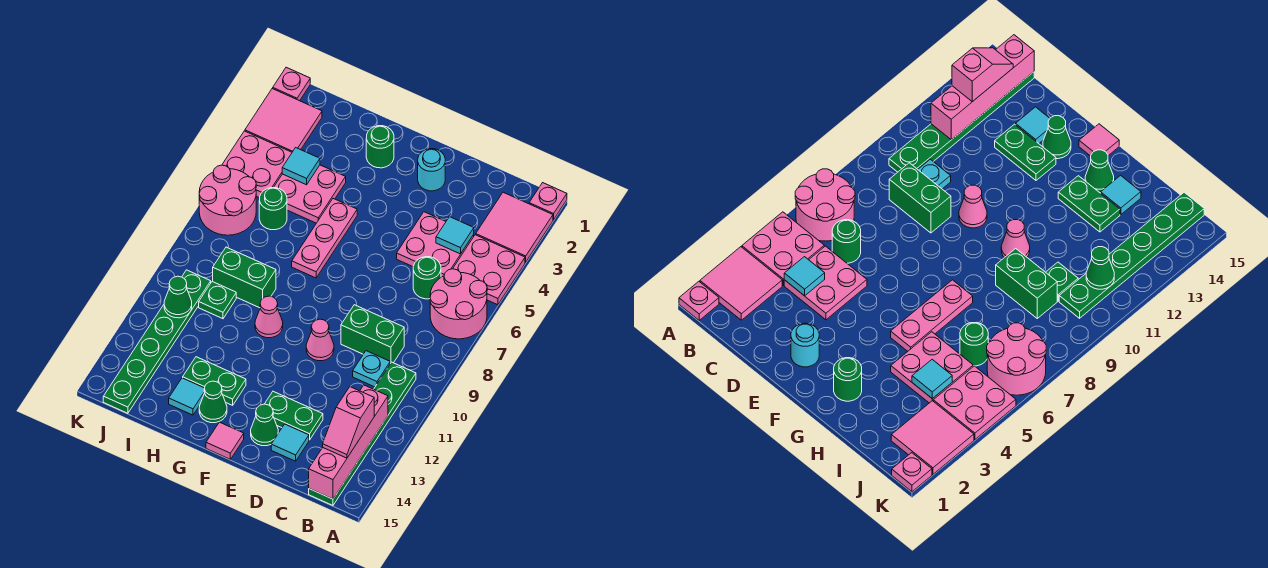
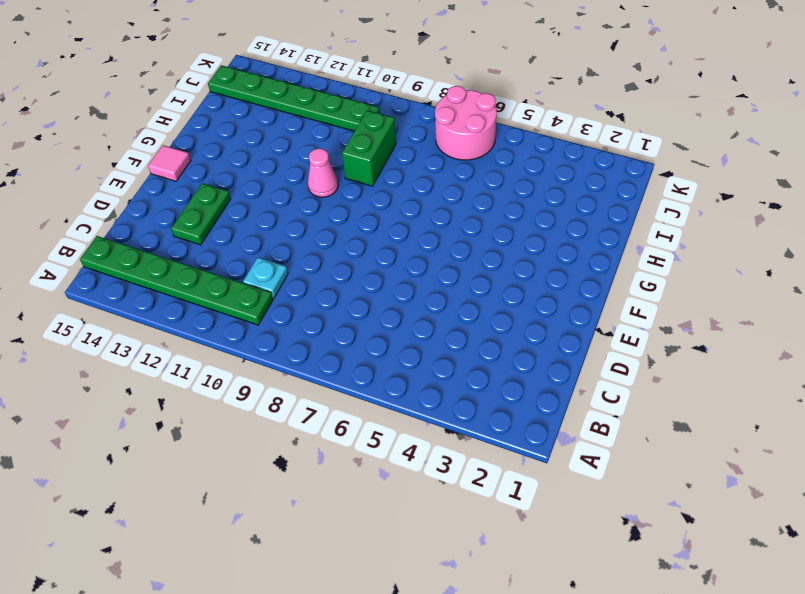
none -> pink 1x1 plate [529,183,567,220]
none -> pink 2x2 tile [476,192,553,262]
none -> pink 2x2 plate [453,235,525,305]
none -> pink 2x2 round brick [430,269,487,339]

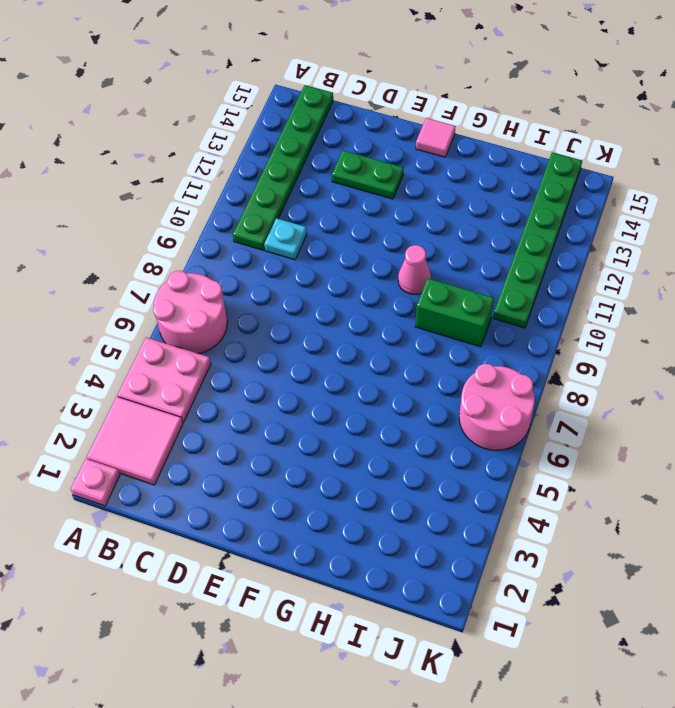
none -> pink 2x2 plate [397,212,474,277]
none -> green 1x1 round brick [413,257,441,299]
none -> green 1x2 brick [341,305,404,363]
none -> cyan 1x1 tile [271,424,309,461]

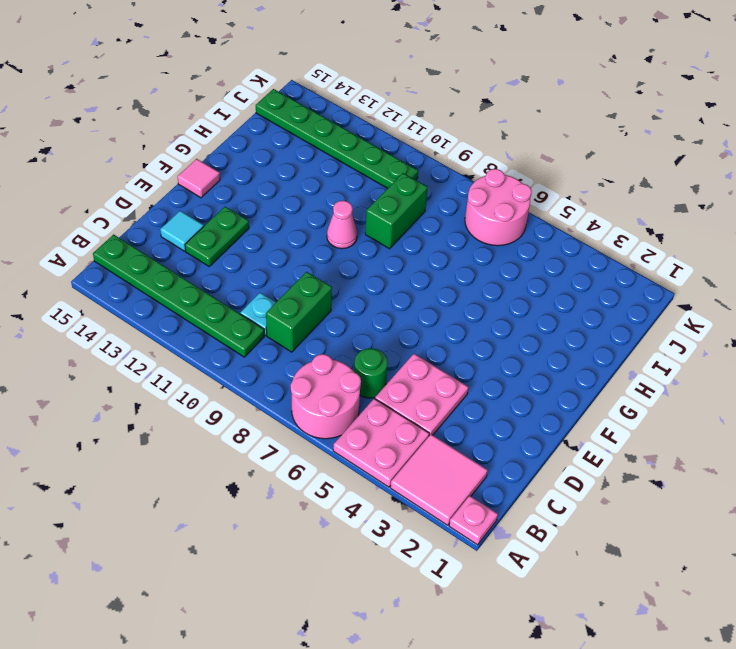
none -> cyan 1x1 round brick [418,149,445,191]
none -> pink 1x1 cone [306,319,334,361]
none -> green 1x1 cone [251,404,278,446]
none -> green 1x1 round brick [366,126,394,168]

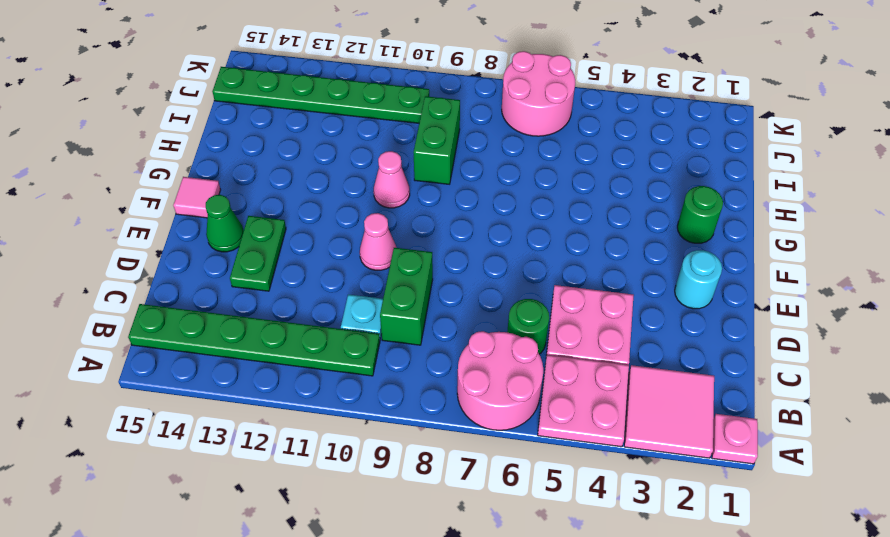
none -> cyan 1x1 tile [271,424,309,461]
none -> pink 1x3 plate [292,199,357,278]
none -> green 1x2 plate [183,357,246,405]
none -> green 1x1 cone [199,381,227,423]

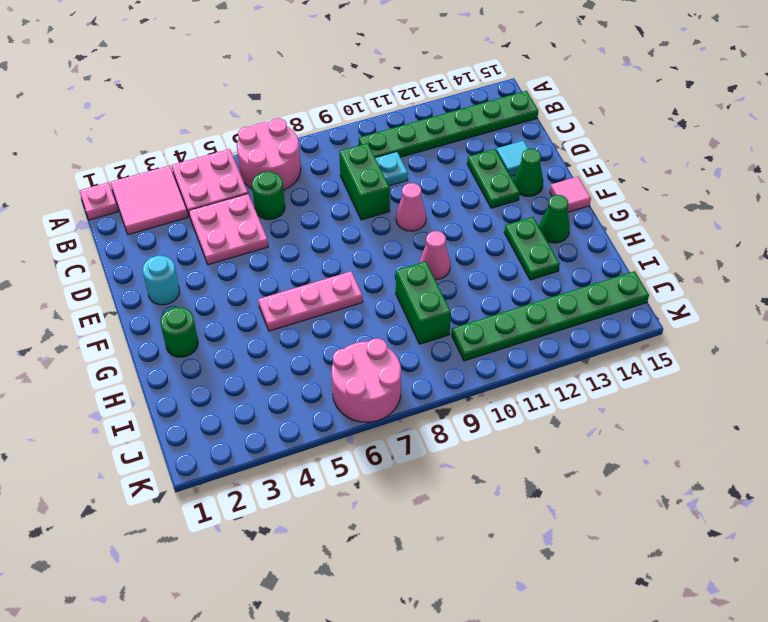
none -> pink 2x2 plate [274,165,346,223]
none -> cyan 1x1 tile [169,378,205,415]
none -> green 1x1 round brick [259,188,287,230]
none -> green 1x1 plate [199,281,236,319]

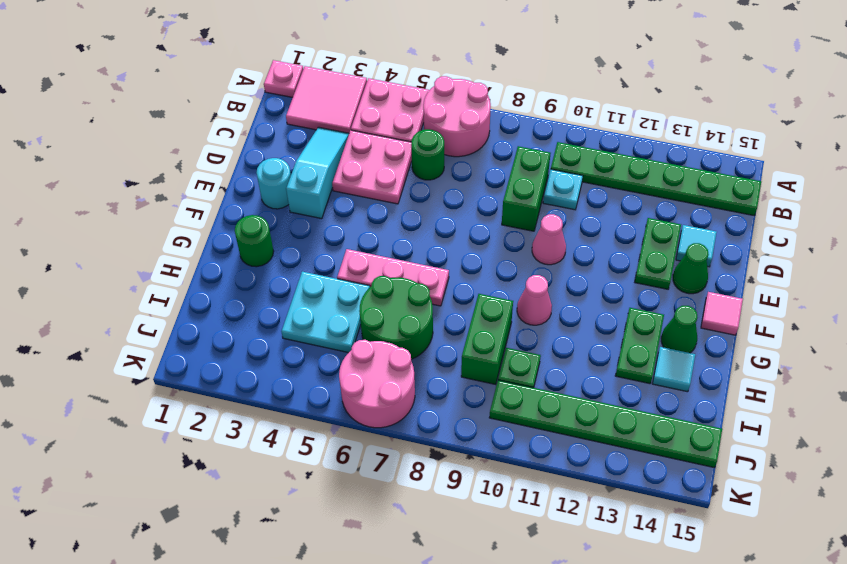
cyan 1x3 slope [286,127,349,219] -> none
cyan 2x2 plate [281,272,370,353] -> pink 2x2 plate [274,165,346,223]
green 2x2 round brick [359,276,433,359] -> green 1x1 round brick [259,188,287,230]
none -> pink 2x2 tile [245,88,322,152]
none -> pink 2x2 plate [222,131,292,198]
none -> pink 1x1 plate [273,67,310,101]
none -> pink 1x4 brick [309,385,388,499]

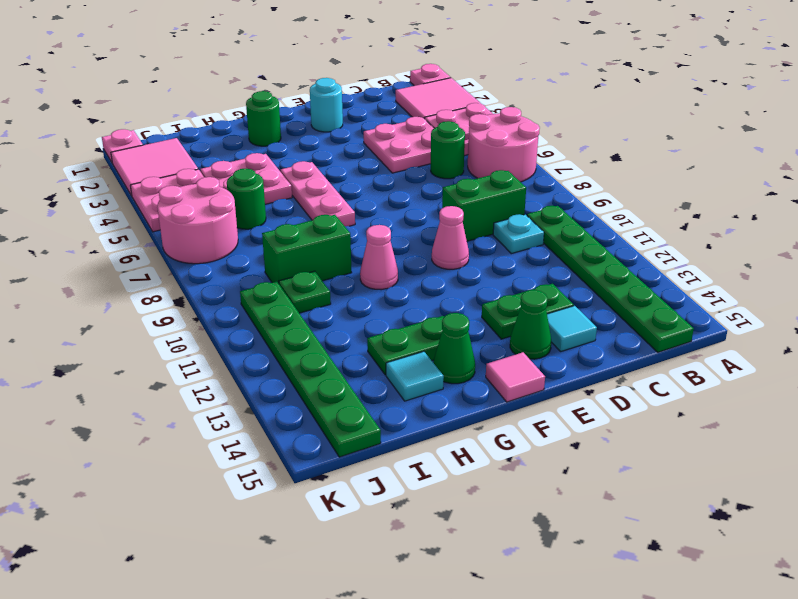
none -> pink 1x4 brick [309,385,388,499]
none -> cyan 1x1 tile [436,217,474,254]
none -> cyan 1x1 tile [282,148,320,185]
none -> green 1x1 cone [164,276,192,318]

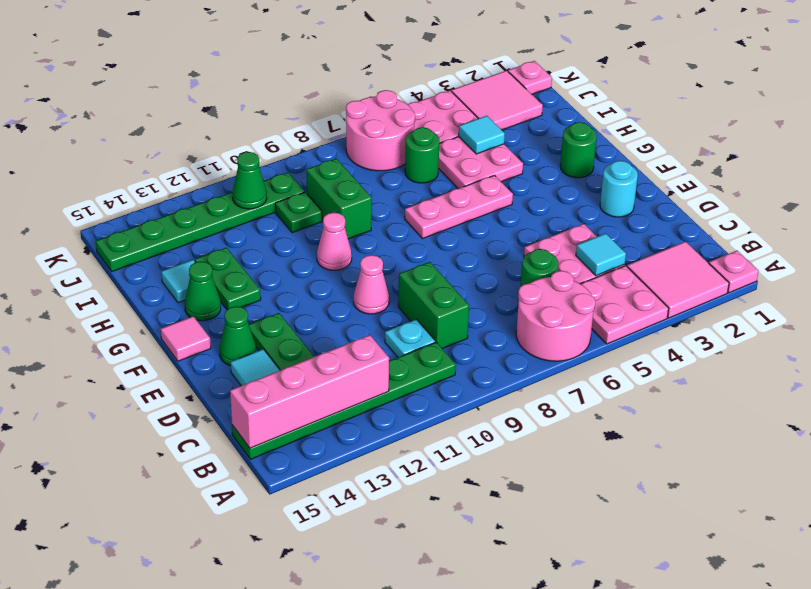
none -> pink 1x2 slope [323,387,374,458]

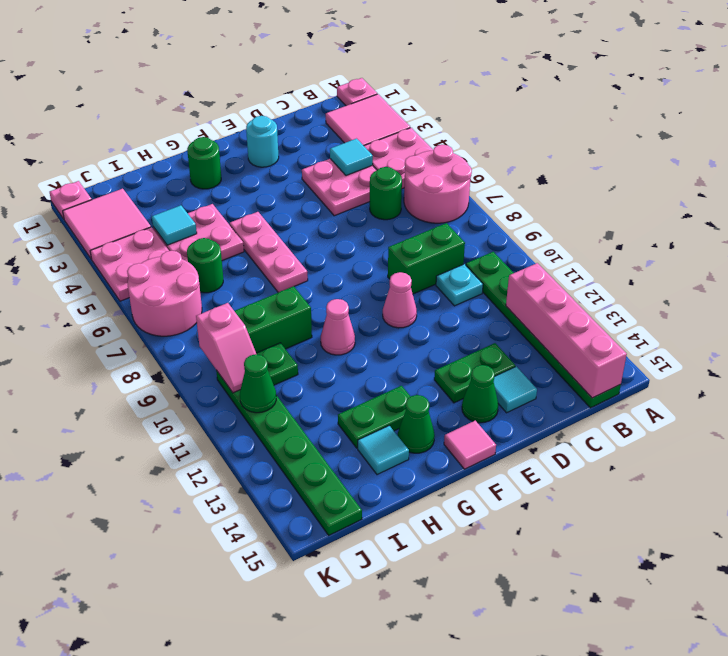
pink 1x2 slope [196,303,256,393] -> pink 1x2 slope moved to [323,387,374,458]

